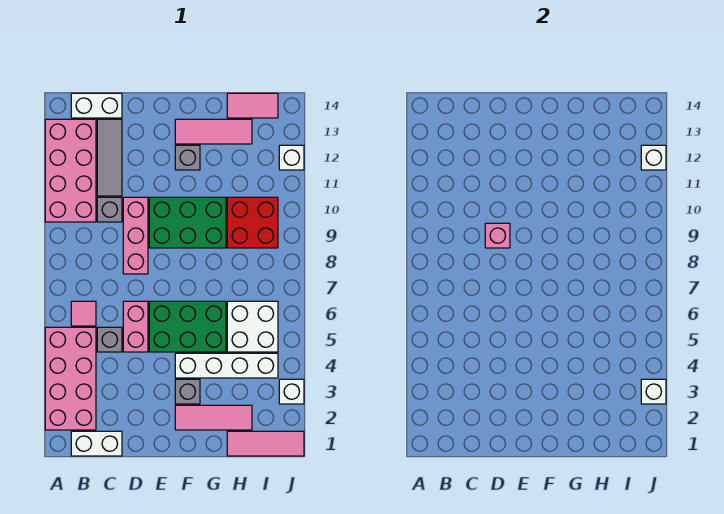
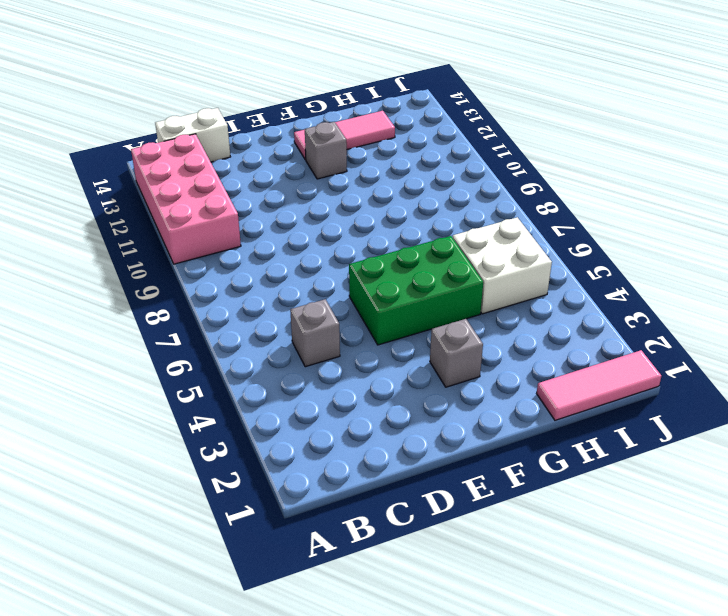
none -> pink 2x4 brick [45,327,96,430]
none -> white 1x2 brick [71,431,122,456]
none -> pink 1x1 tile [71,301,96,326]

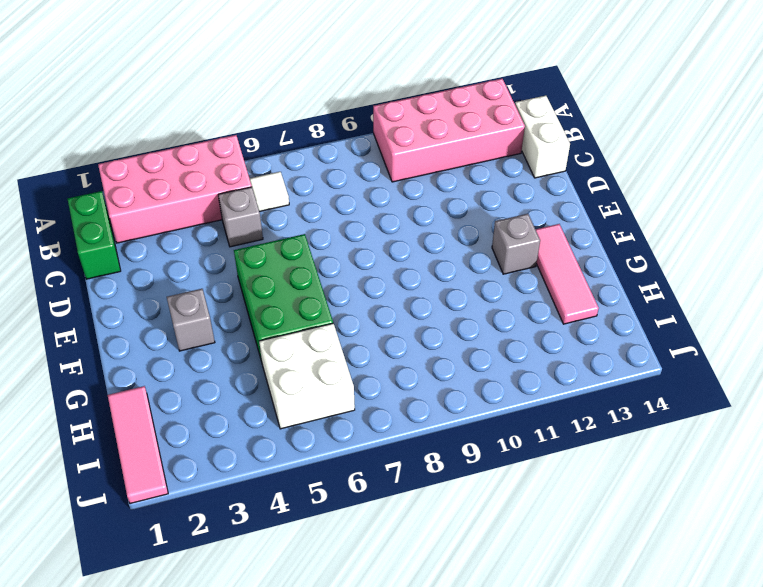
green 1x2 brick [68,191,121,279] -> white 1x2 brick [71,431,122,456]
white 1x1 tile [250,172,289,212] -> pink 1x1 tile [71,301,96,326]
none -> grey 1x1 brick [97,197,122,222]
none -> grey 1x3 tile [97,119,122,196]
none -> pink 1x2 brick [123,301,148,352]

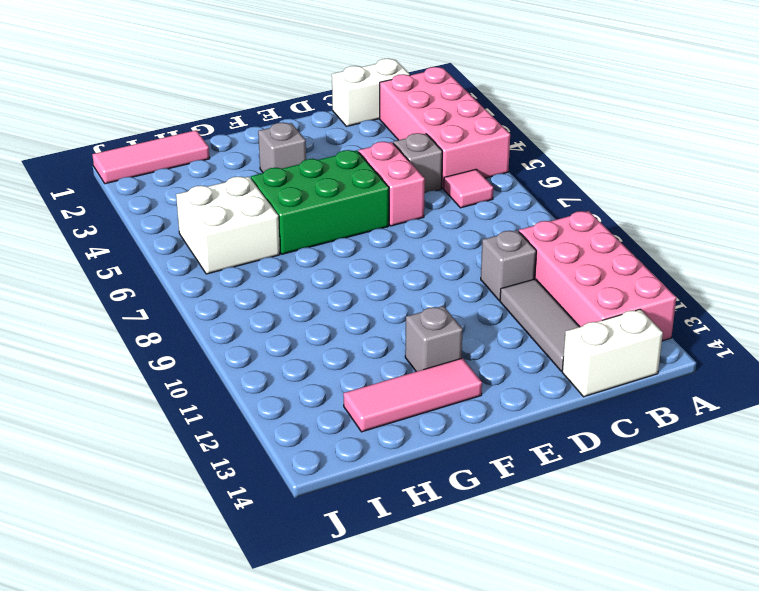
none -> pink 1x3 brick [123,197,148,274]
none -> green 2x3 brick [149,197,226,248]
none -> pink 1x3 tile [175,405,252,430]

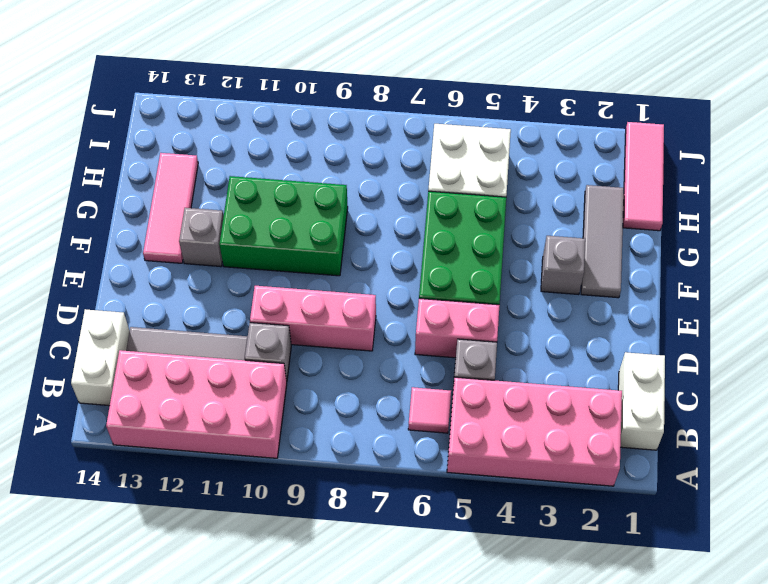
grey 1x3 tile [581,185,624,298] -> pink 1x3 tile [175,405,252,430]
green 2x3 brick [219,176,348,276] -> green 2x3 brick turned to [149,197,226,248]
none -> white 1x4 brick [175,353,278,378]
none -> red 2x2 brick [227,197,278,248]
none -> pink 1x2 tile [227,93,278,118]

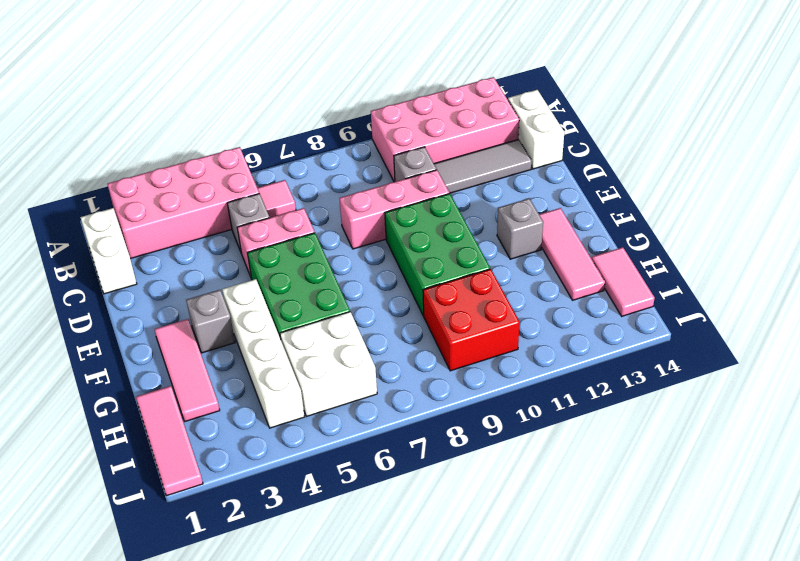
none -> white 1x1 brick [279,379,304,404]
none -> white 1x1 brick [279,145,304,170]
none -> pink 1x1 brick [485,223,510,248]

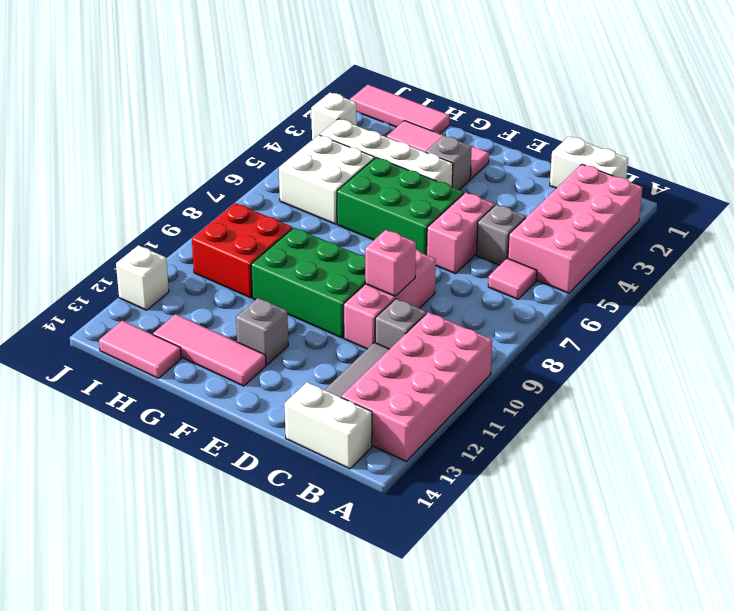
none -> white 1x1 brick [641,379,666,404]
none -> white 1x1 brick [641,145,666,170]

